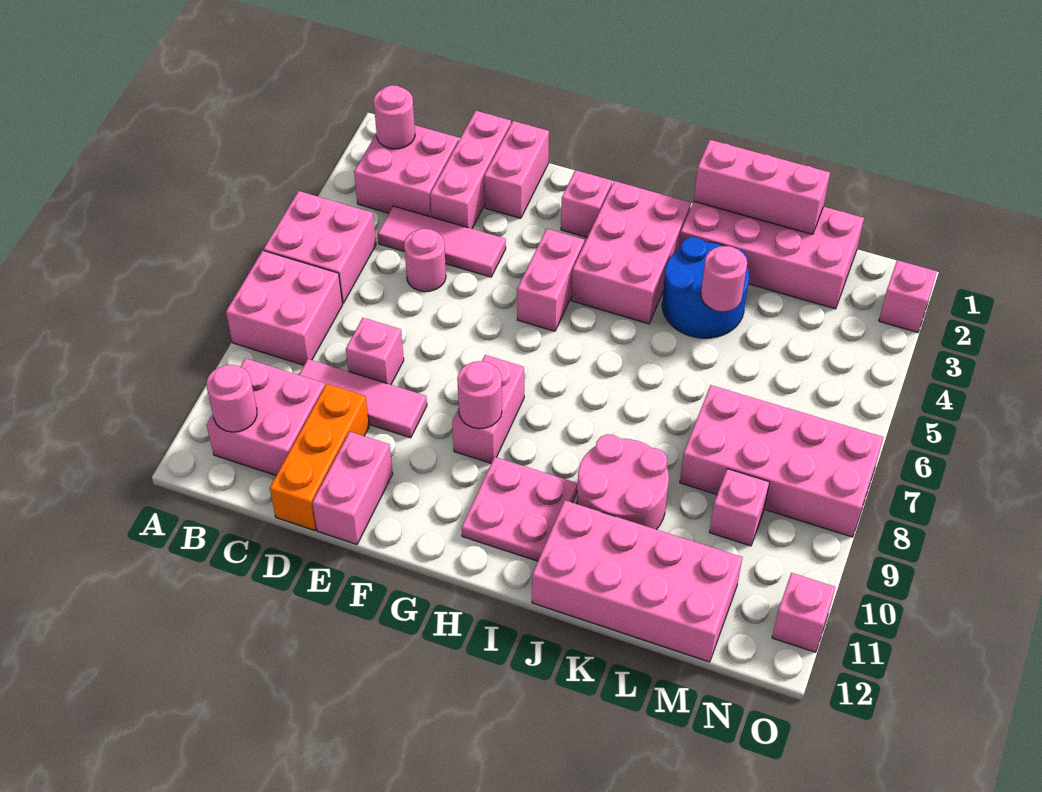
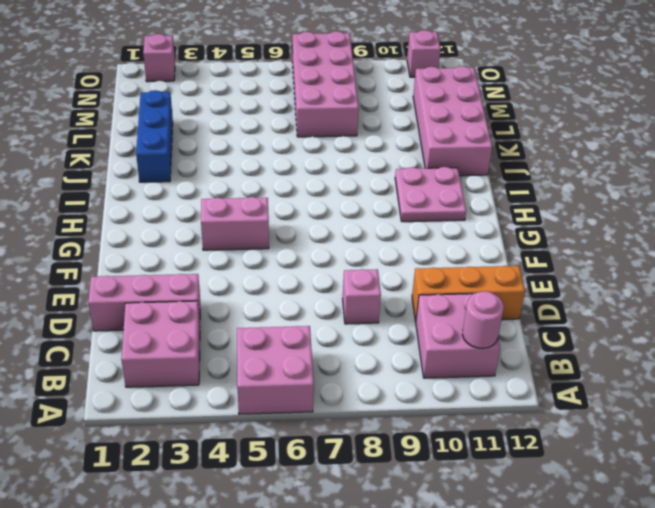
blue 1x3 brick [136,90,173,182] -> pink 2x4 brick [679,202,864,309]
none -> pink 2x2 brick [226,251,343,365]
none -> pink 1x3 tile [378,206,506,277]
none -> pink 1x3 tile [299,359,427,438]
none -> pink 1x1 round brick [404,229,446,292]

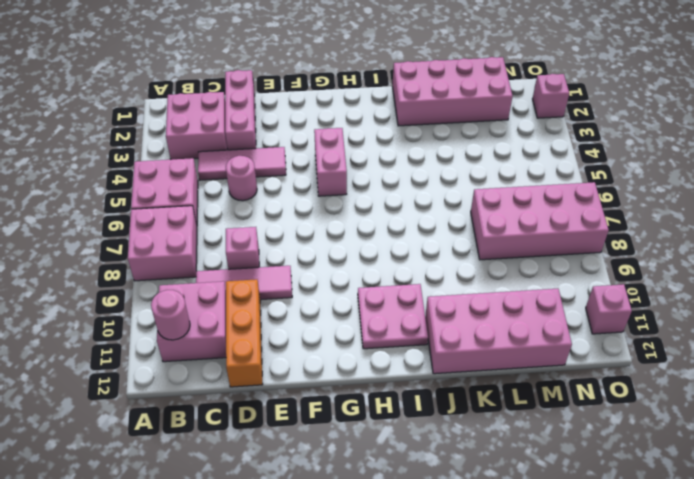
none -> pink 1x2 brick [484,121,549,218]
none -> pink 1x2 brick [312,432,393,544]
none -> pink 1x1 brick [561,170,612,237]
none -> pink 1x2 brick [452,355,524,463]

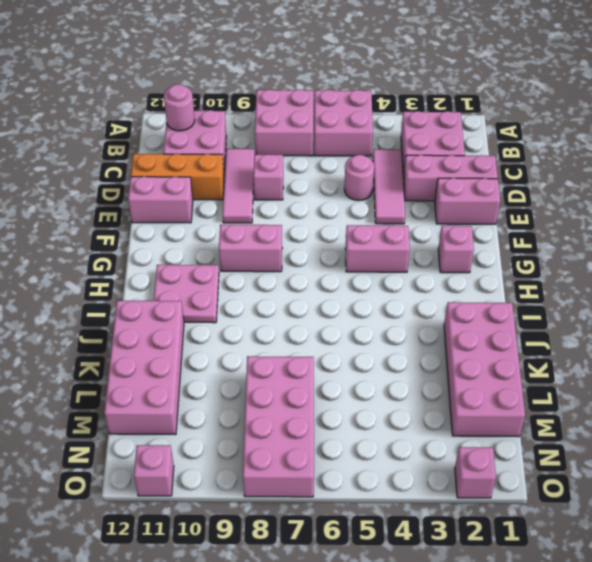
none -> pink 2x3 brick [571,181,691,324]
none -> blue 2x2 round brick [662,237,749,338]
none -> pink 2x2 round brick [577,434,669,530]
none -> pink 1x1 brick [709,469,769,546]

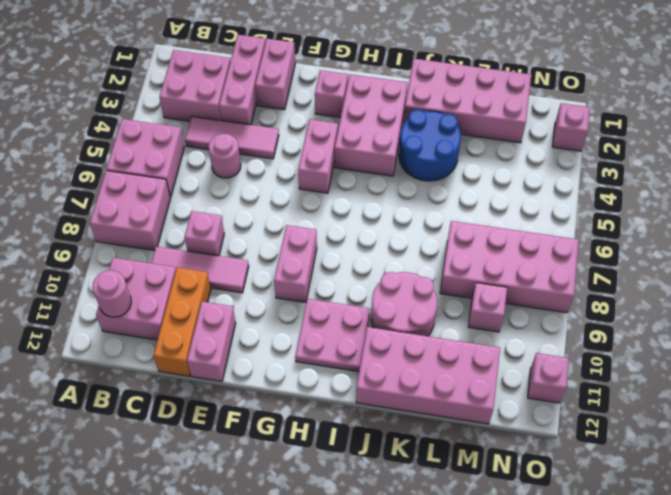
none -> pink 1x1 round brick [374,85,415,149]
none -> pink 1x1 round brick [457,361,502,428]
none -> pink 1x3 brick [694,140,830,234]
none -> pink 1x1 round brick [701,246,747,311]

